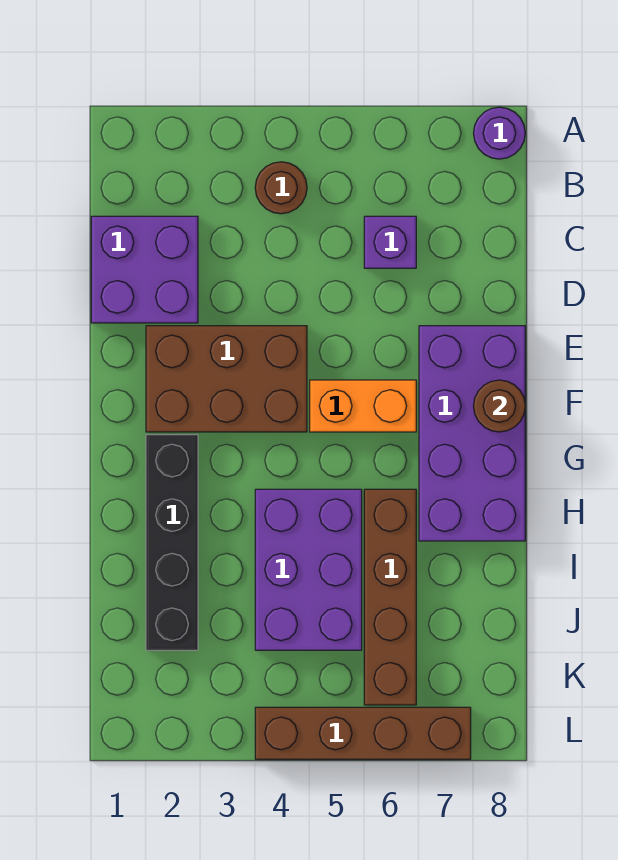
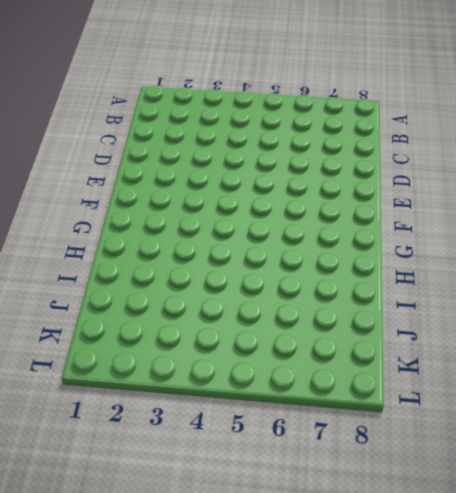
none -> purple 1x1 round brick [473,107,525,159]
none -> brown 1x1 round brick [255,162,307,214]
none -> purple 2x2 brick [91,216,198,323]

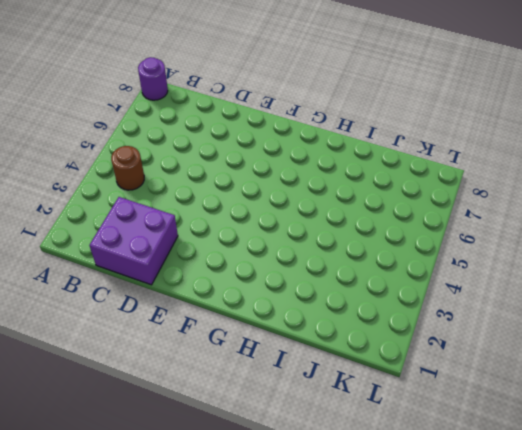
none -> purple 1x1 brick [364,216,416,268]
none -> brown 2x3 brick [146,326,307,432]
none -> purple 2x4 brick [419,326,525,541]

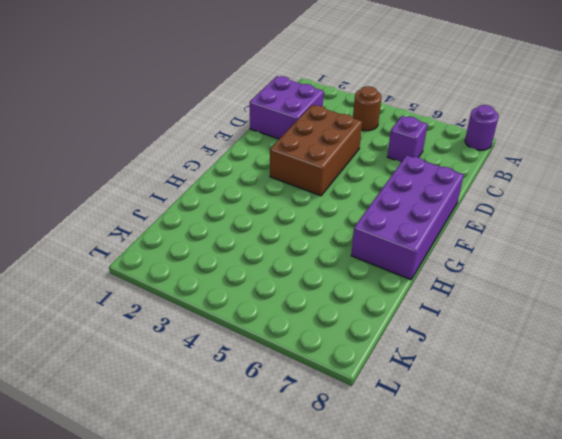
brown 2x3 brick [270,105,362,196] -> brown 2x3 brick turned to [146,326,307,432]
none -> orange 1x2 brick [310,380,416,432]
none -> black 1x4 brick [146,435,198,650]
none -> purple 2x3 brick [255,489,362,650]

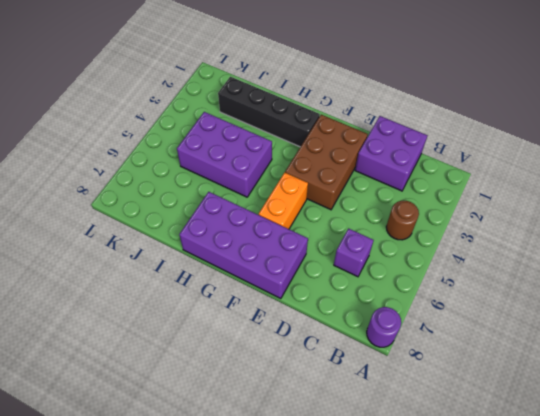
none -> brown 1x4 brick [364,489,416,705]
none -> brown 1x4 brick [255,707,471,759]
none -> brown 1x1 round brick [474,380,525,432]

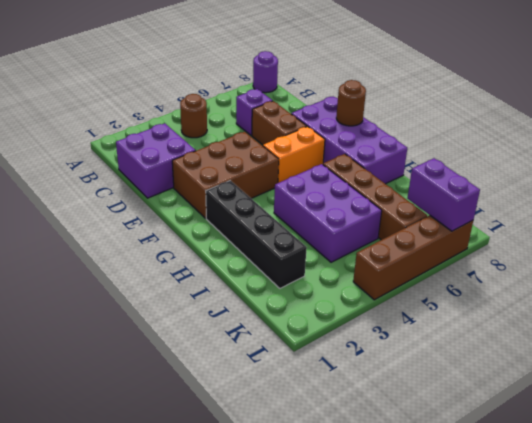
brown 1x2 brick [252,101,307,145] -> none
purple 1x2 brick [407,158,480,231] -> none

